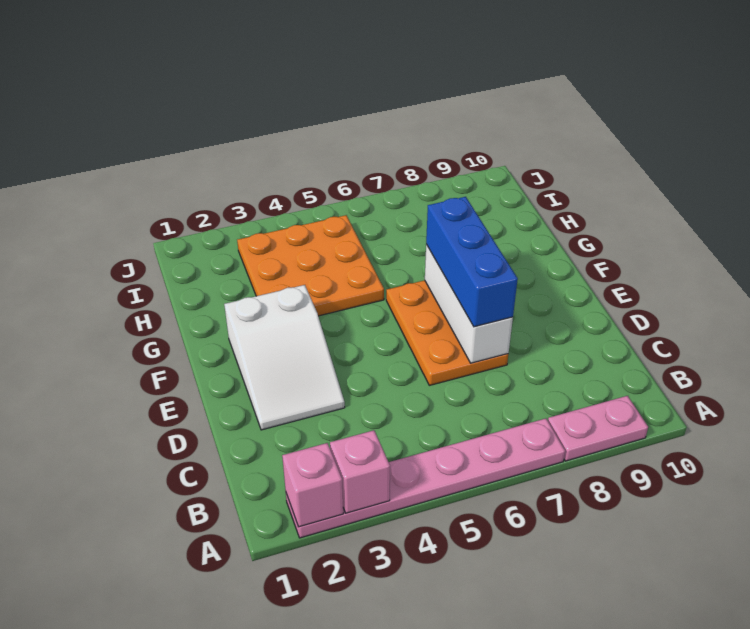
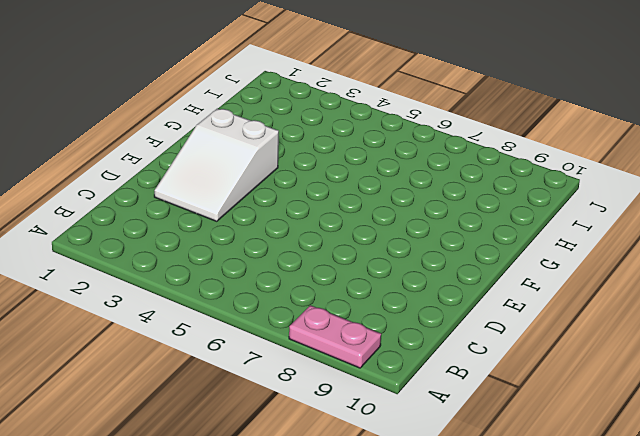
none -> pink 1x6 plate [286,419,565,538]
none -> orange 2x3 plate [386,280,508,385]

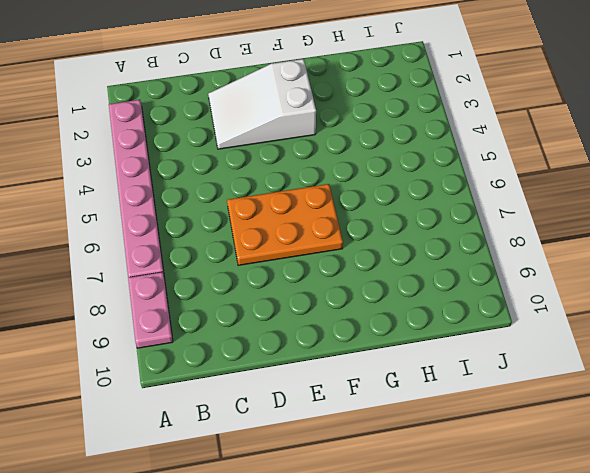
none -> orange 3x3 plate [237,215,384,316]
none -> pink 1x1 brick [282,443,343,527]

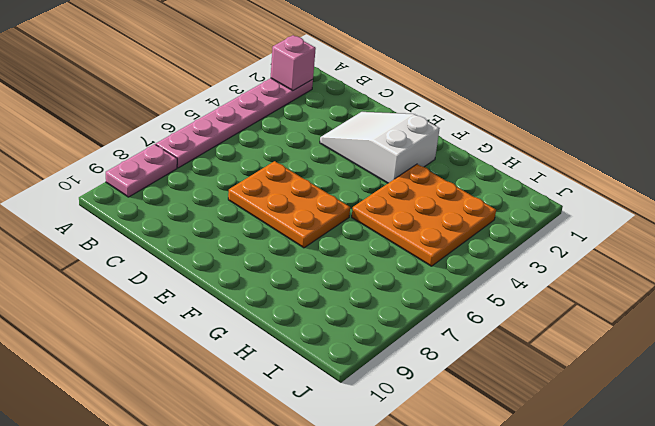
none -> pink 1x1 brick [330,430,390,513]
none -> white 1x3 brick [425,244,513,363]

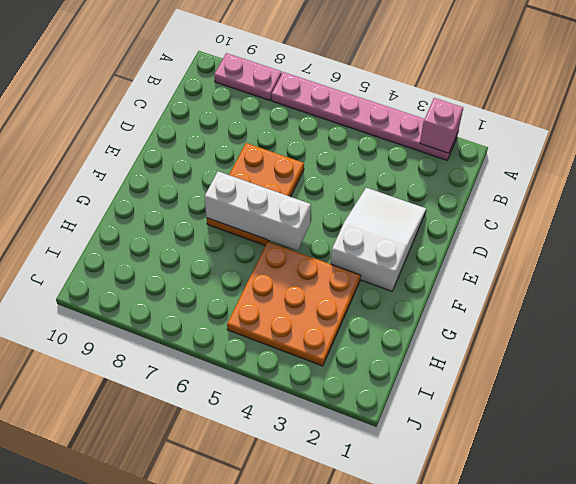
white 1x3 brick [204,171,311,250] -> white 1x3 brick turned to [425,244,513,363]
none -> pink 1x1 brick [330,430,390,513]
none -> blue 1x3 brick [426,197,518,327]

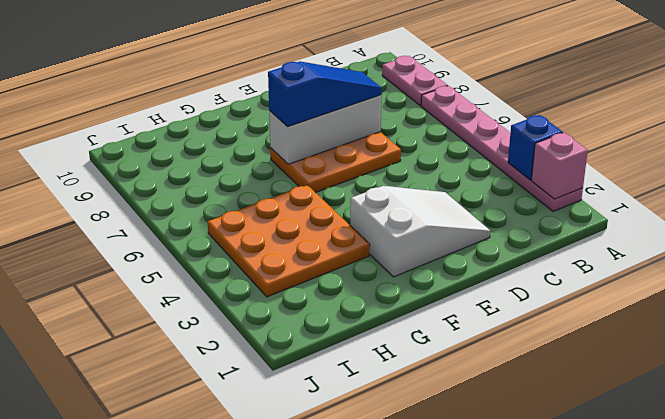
blue 1x1 brick [508,115,563,180] -> pink 1x1 brick [330,430,390,513]
blue 1x3 slope [268,62,382,126] -> blue 1x3 brick [426,197,518,327]

